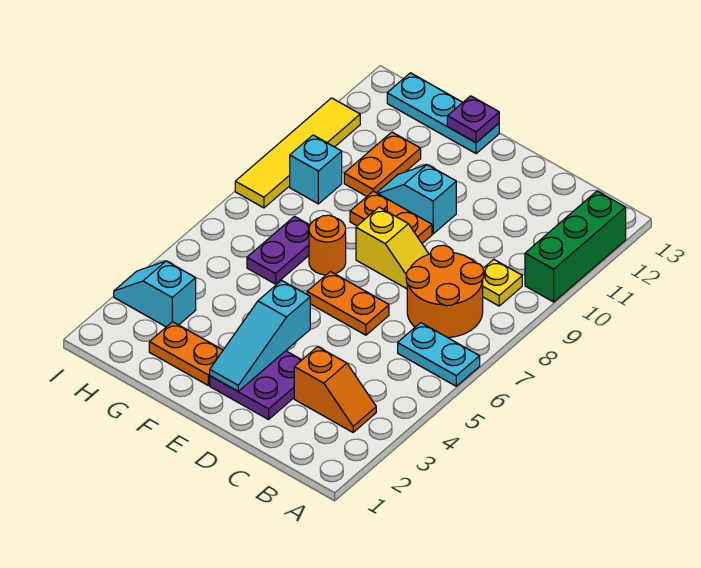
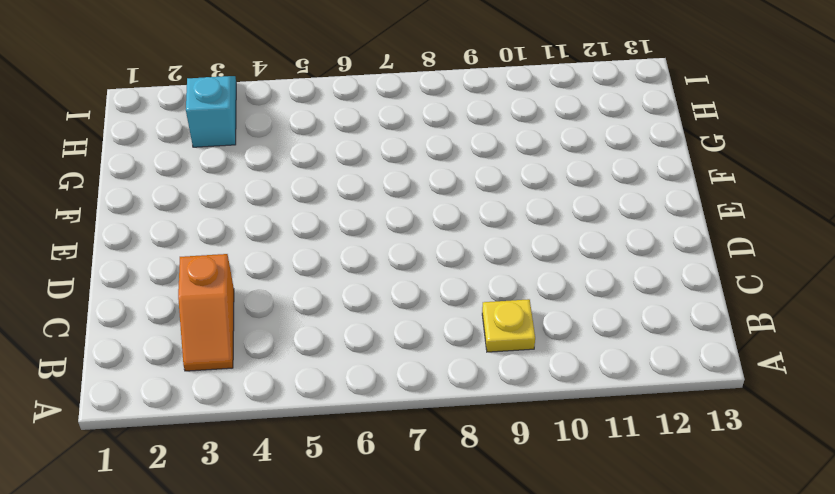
none -> cyan 1x2 plate [398,323,480,386]
none -> green 1x3 brick [525,191,626,302]
none -> orange 2x2 round brick [406,245,484,338]

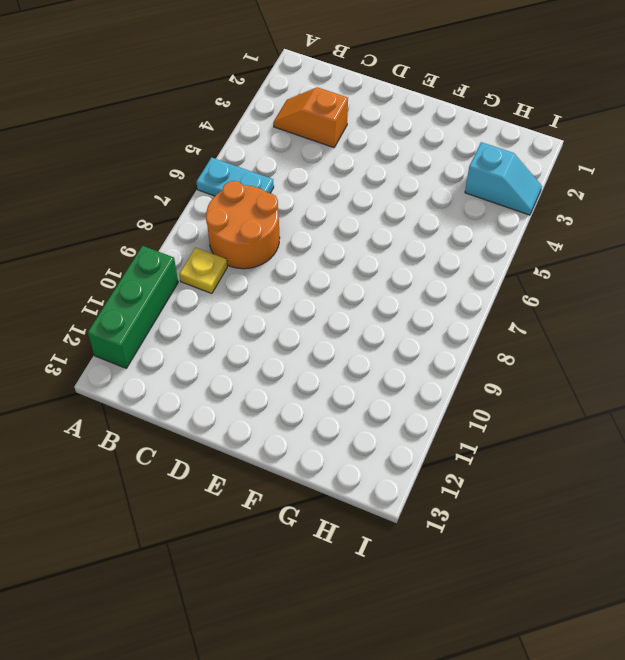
none -> purple 2x2 plate [210,351,301,420]
none -> orange 1x2 plate [307,272,389,335]
none -> yellow 1x2 slope [356,207,429,289]

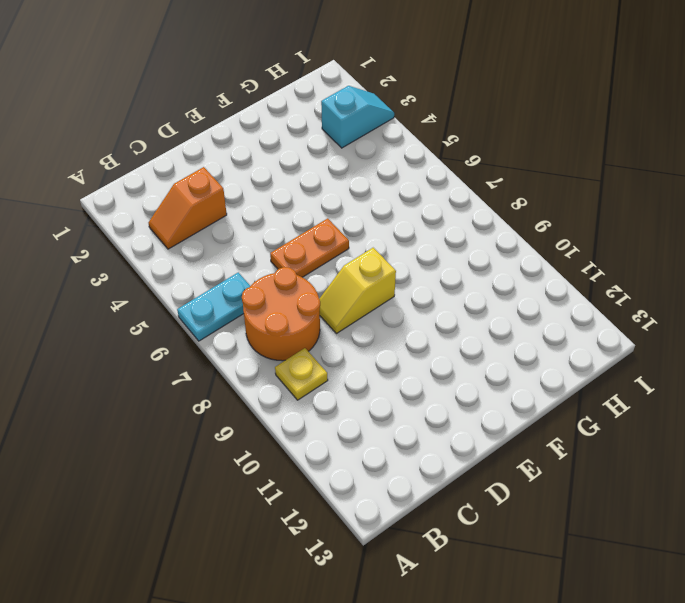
none -> green 1x3 brick [525,191,626,302]
none -> purple 2x2 plate [210,351,301,420]
none -> orange 1x2 plate [350,191,432,243]

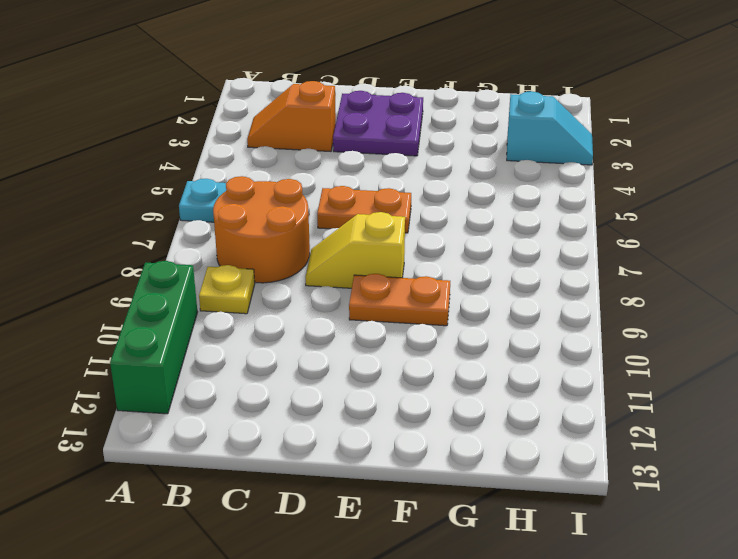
none -> cyan 1x2 slope [377,165,456,234]
none -> orange 1x2 plate [149,322,223,385]
none -> orange 1x1 round brick [309,215,346,275]

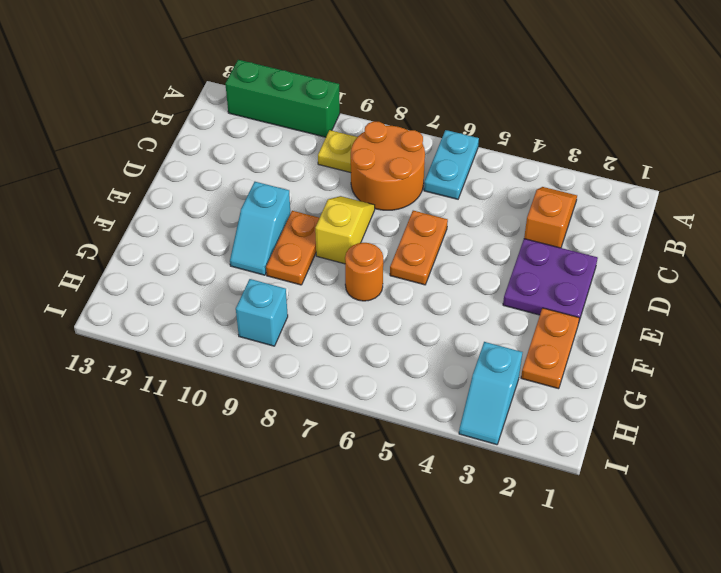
none -> cyan 1x3 plate [387,73,499,154]
none -> purple 1x2 plate [247,216,310,284]
none -> orange 1x2 plate [344,132,421,196]

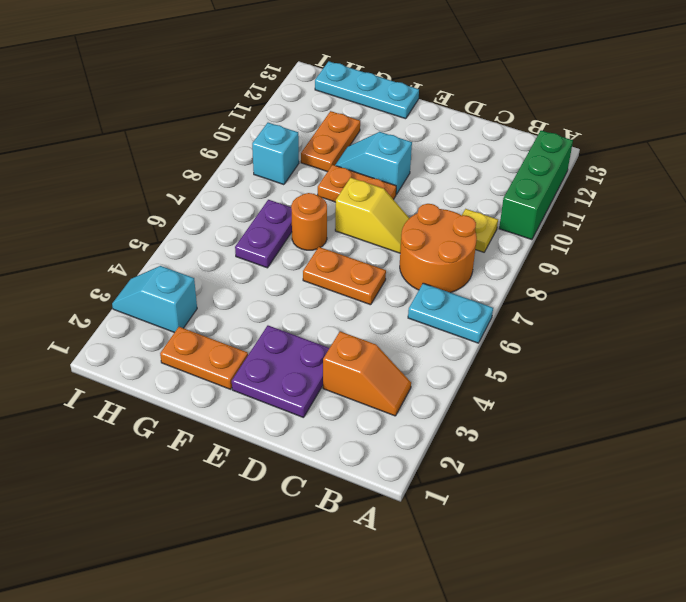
none -> yellow 1x4 tile [235,98,360,208]
none -> cyan 1x3 slope [210,280,310,391]
none -> purple 1x1 plate [447,96,499,143]

